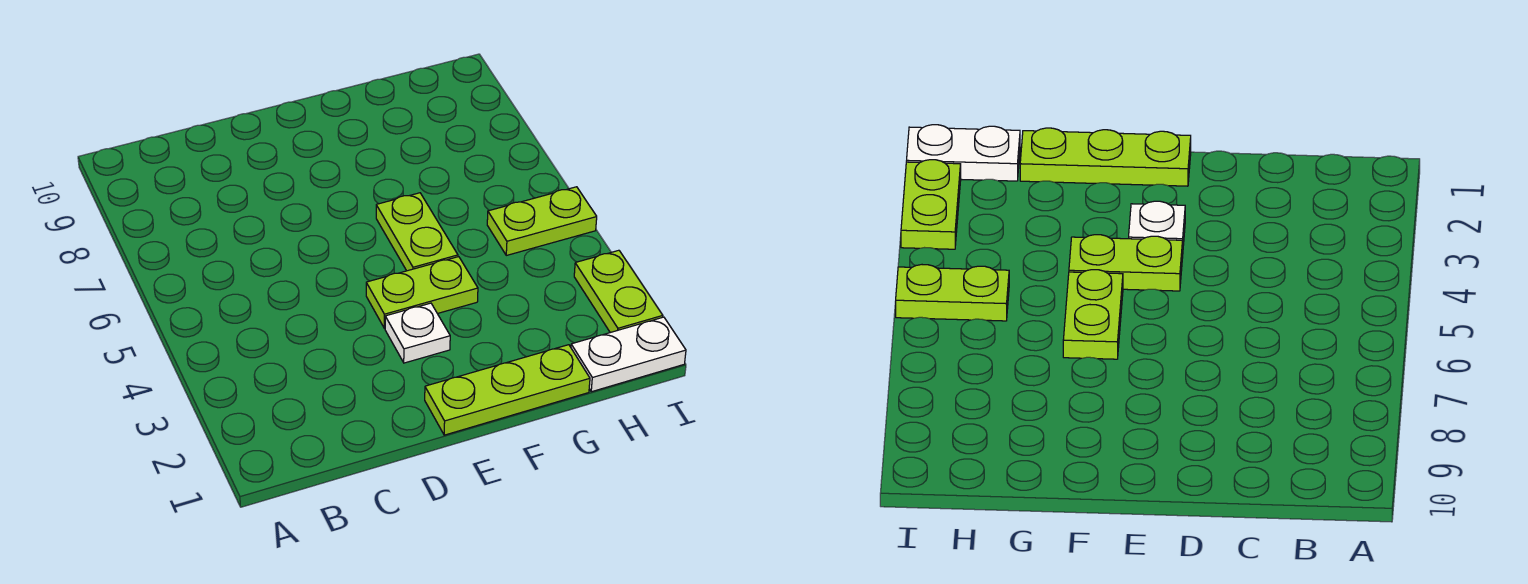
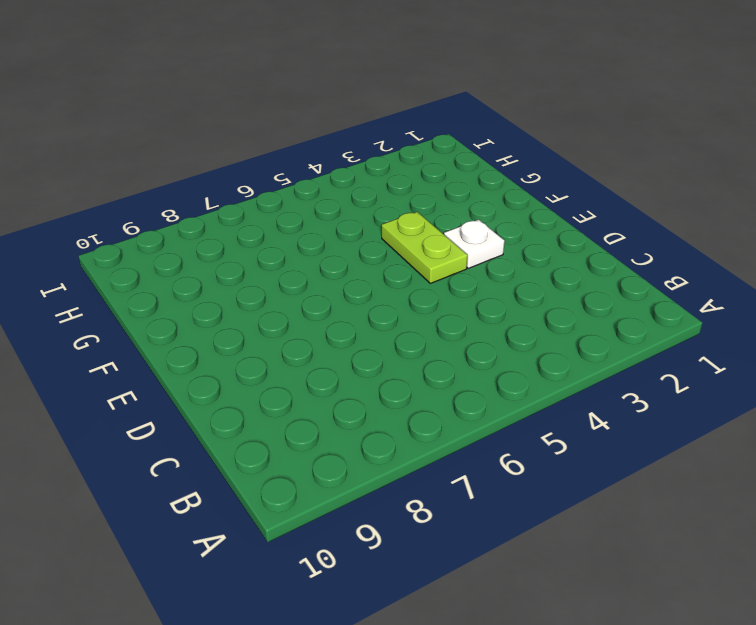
none -> lime 1x3 plate [425,345,590,435]
none -> lime 1x2 plate [376,193,458,271]

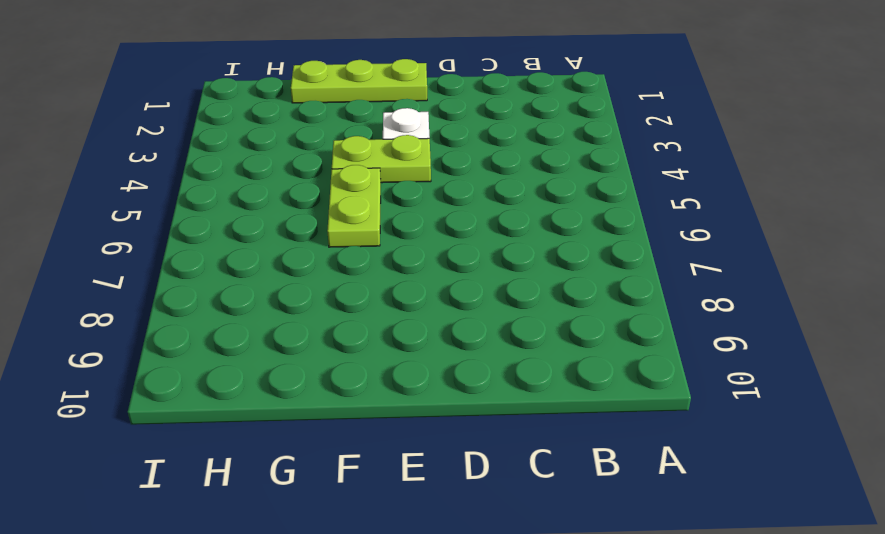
none -> white 1x2 plate [571,317,686,392]
none -> lime 1x2 plate [487,187,597,255]

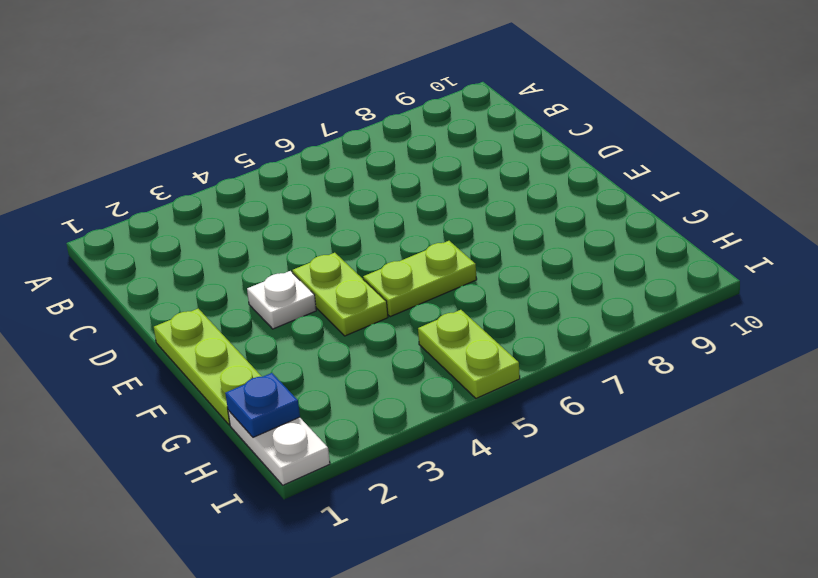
blue 1x1 plate [225,373,300,437] -> none
none -> lime 1x2 plate [574,250,663,333]

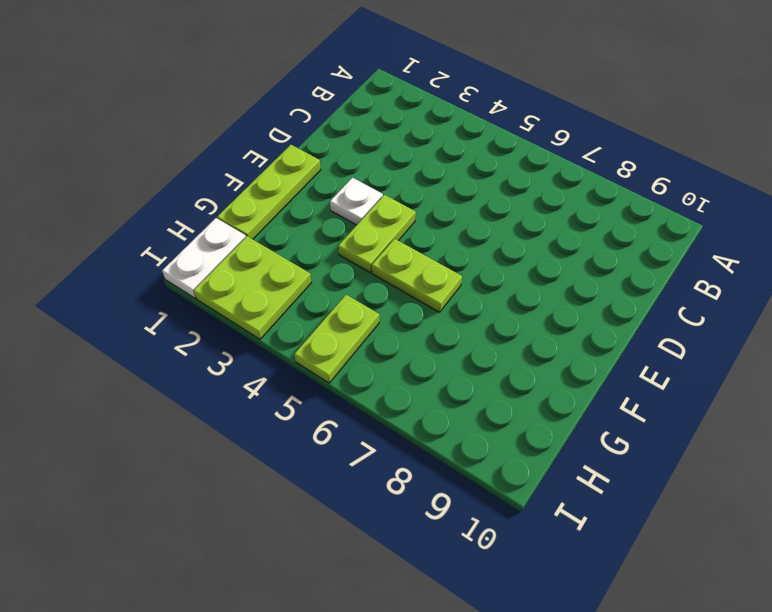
lime 2x2 plate [194,236,311,339] -> lime 1x2 plate [574,250,663,333]

